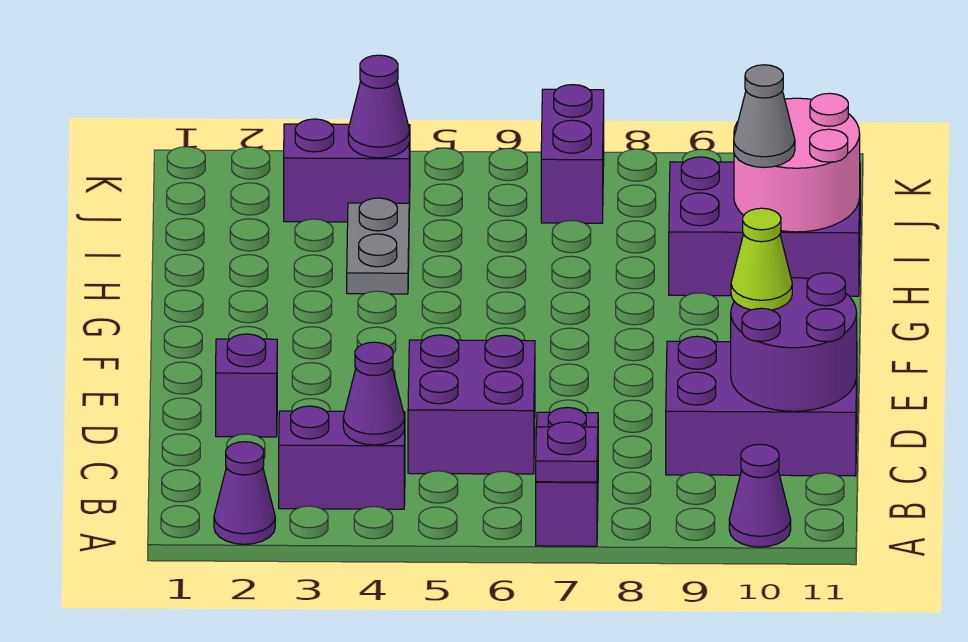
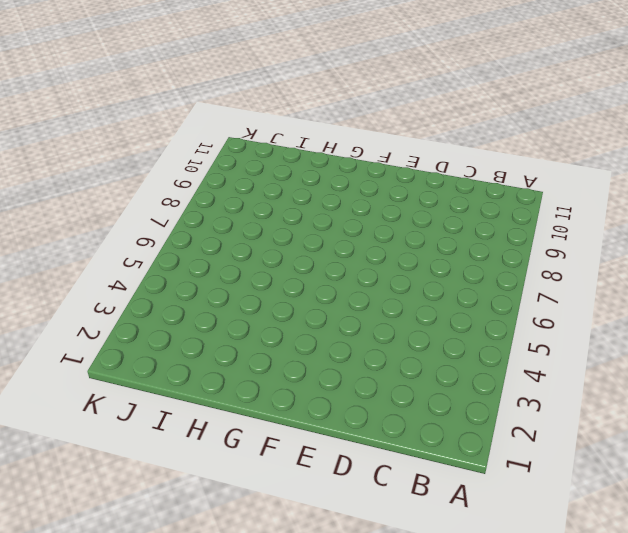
none -> purple 1x1 cone [214,442,275,544]
none -> purple 1x2 brick [536,408,598,546]
none -> purple 1x1 cone [729,444,791,547]

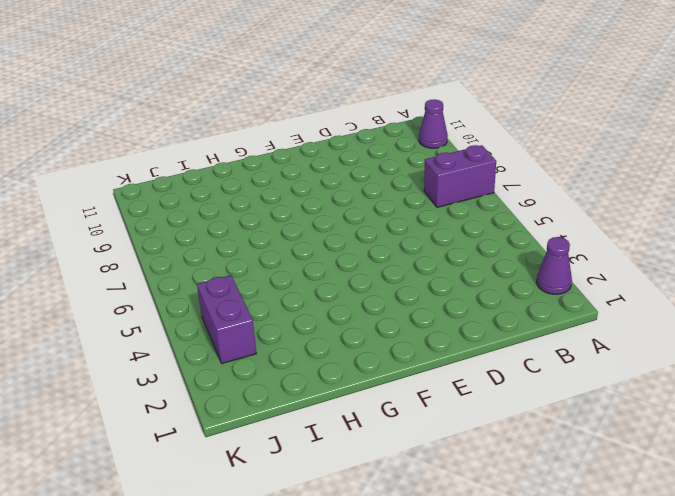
none -> purple 1x2 brick [279,406,405,509]
none -> purple 2x2 brick [408,335,535,474]
none -> purple 2x3 brick [666,336,857,476]

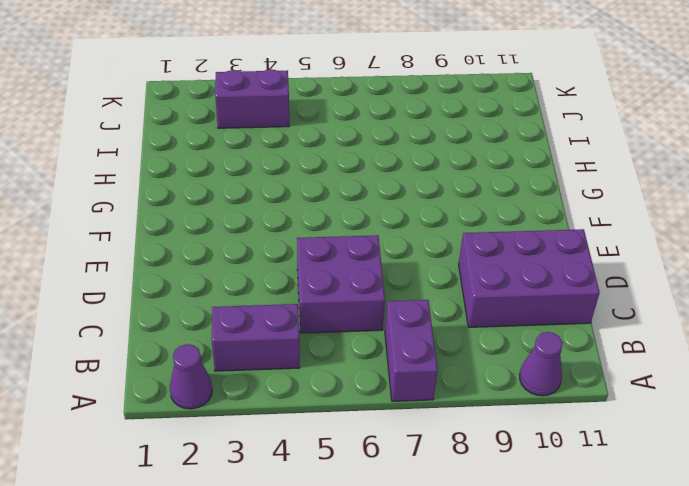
none -> purple 1x1 brick [216,334,277,437]
none -> grey 1x2 plate [347,198,409,294]
none -> purple 2x3 brick [669,157,860,296]

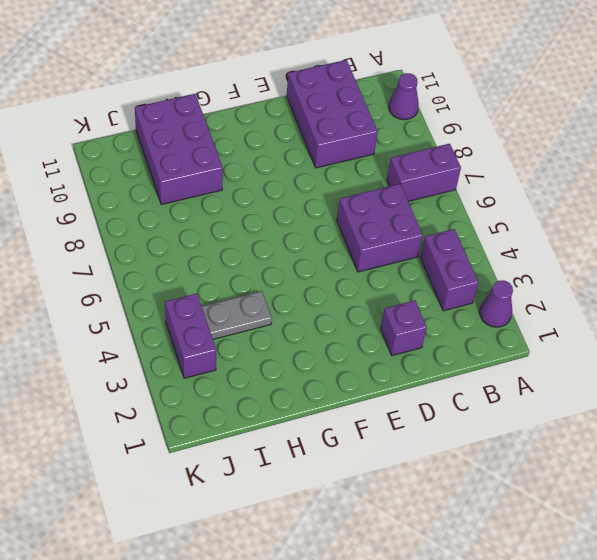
none -> purple 1x2 brick [541,85,604,223]
none -> purple 1x1 plate [536,422,598,482]
none -> purple 1x1 cone [343,342,405,445]

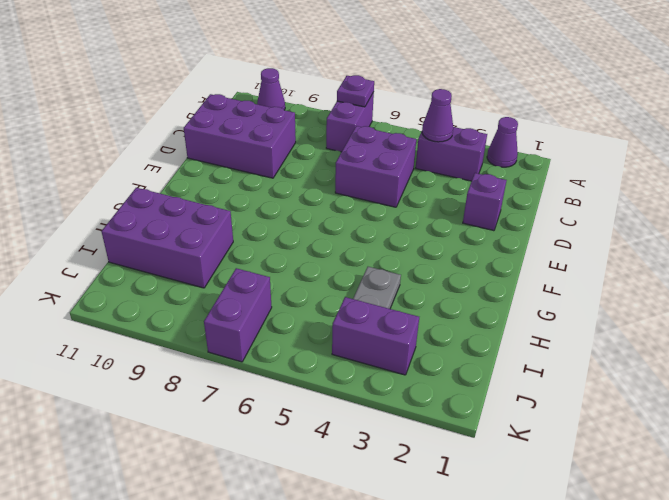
none -> purple 2x2 round brick [731,273,857,411]
none -> pink 2x2 round brick [734,93,860,232]
none -> purple 1x1 cone [348,55,410,158]

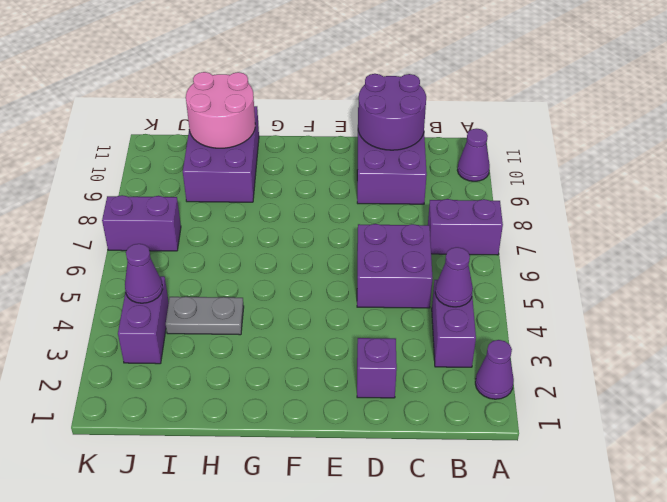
none -> purple 1x1 plate [536,422,598,482]
none -> lime 1x1 cone [731,208,792,310]
none -> grey 1x1 cone [734,65,795,167]

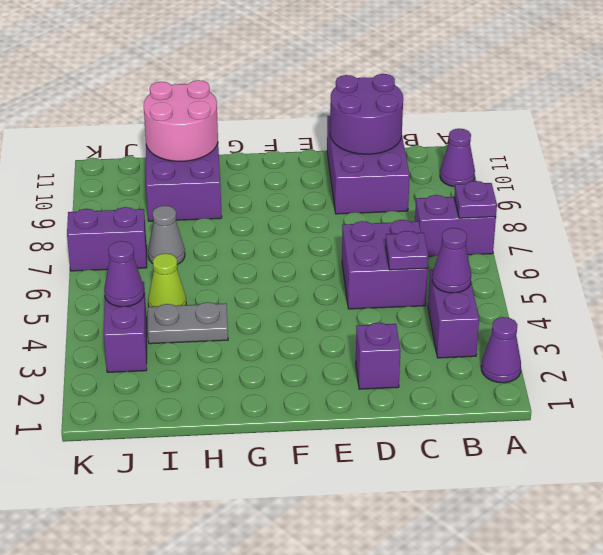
purple 1x1 plate [386,231,428,270] -> none
lime 1x1 cone [148,253,186,307] -> lime 1x1 cone moved to [731,208,792,310]
grey 1x1 cone [148,206,185,265] -> grey 1x1 cone moved to [734,65,795,167]

